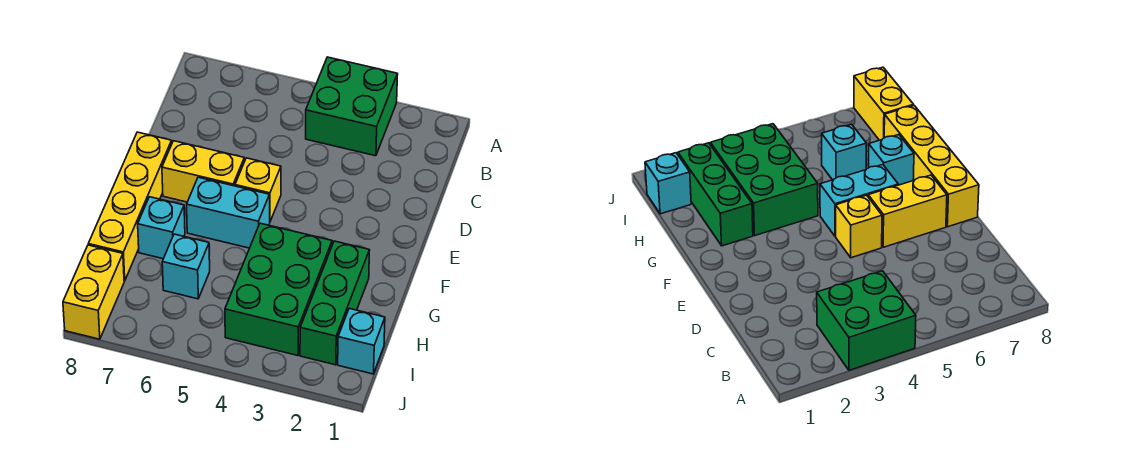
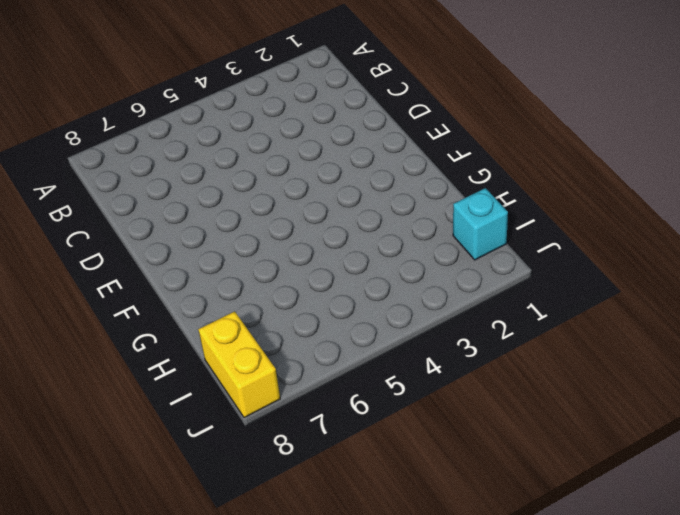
none -> green 2x2 brick [306,57,398,156]
none -> yellow 1x1 brick [235,158,281,221]

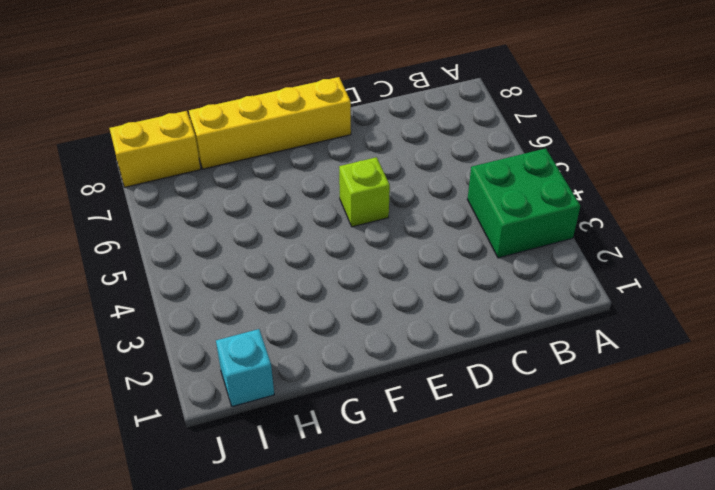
lime 1x1 brick [339,157,390,227] -> yellow 1x1 brick [235,158,281,221]
none -> yellow 1x2 brick [162,141,244,202]
none -> cyan 1x2 brick [187,177,270,248]

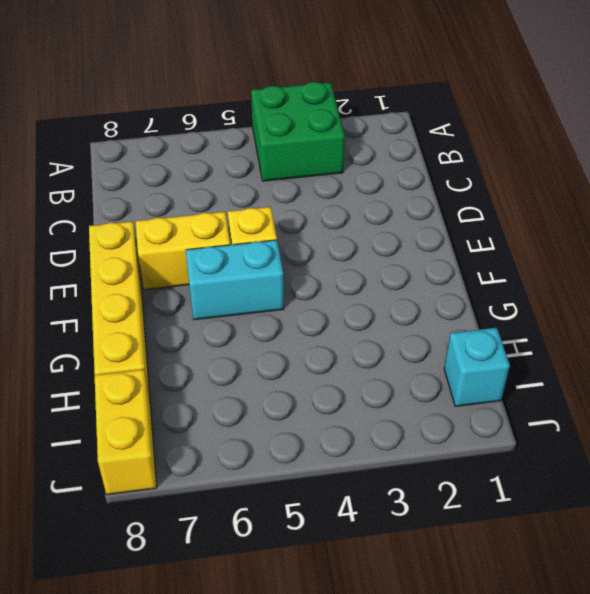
none -> green 1x3 brick [300,241,370,365]
none -> green 2x3 brick [225,223,332,356]

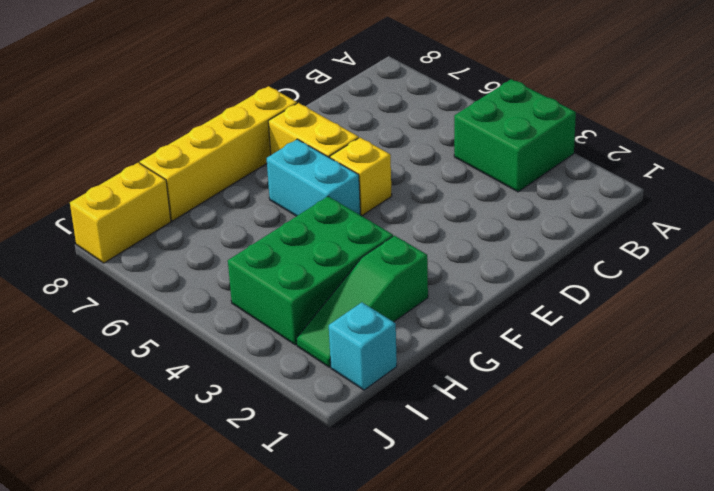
green 1x3 slope [296,236,428,367] -> green 1x3 brick [300,241,370,365]
none -> cyan 1x1 brick [138,197,185,259]
none -> cyan 1x1 brick [162,234,210,299]

